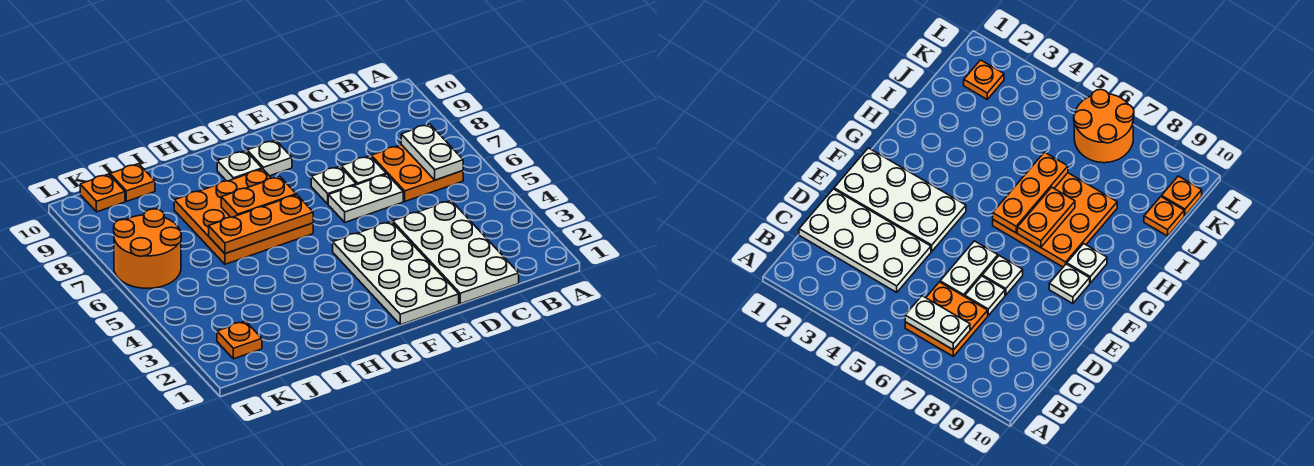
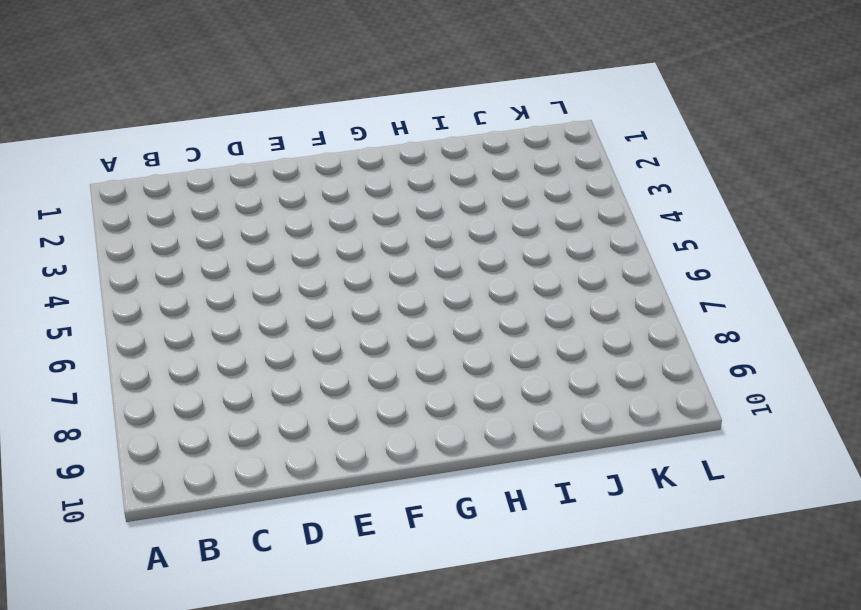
none -> orange 2x2 plate [371,145,463,201]
none -> white 2x4 plate [393,201,519,304]
none -> white 1x2 plate [328,174,403,222]

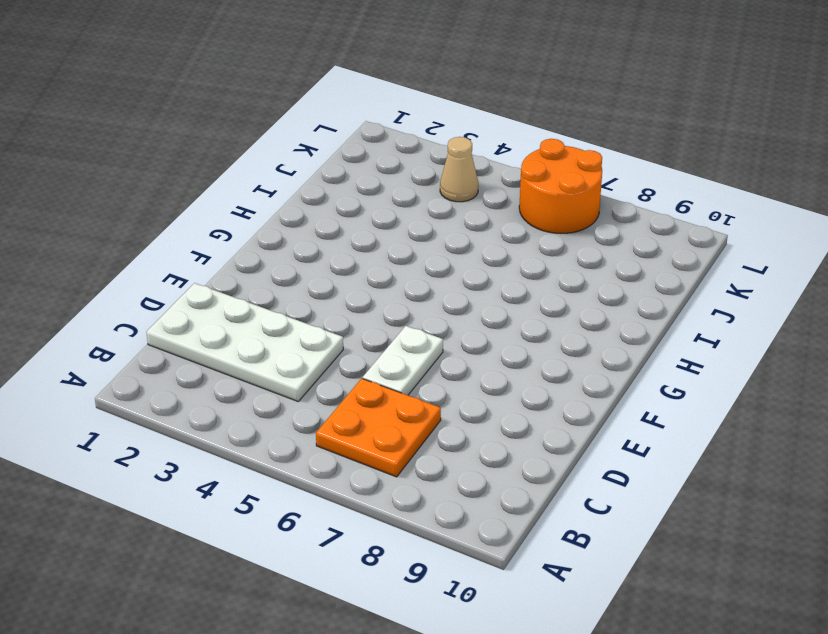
tan 1x1 cone [440,137,478,202] -> none
none -> white 1x1 plate [341,156,386,185]
none -> white 2x4 plate [333,222,459,325]
none -> white 1x1 plate [311,166,356,204]

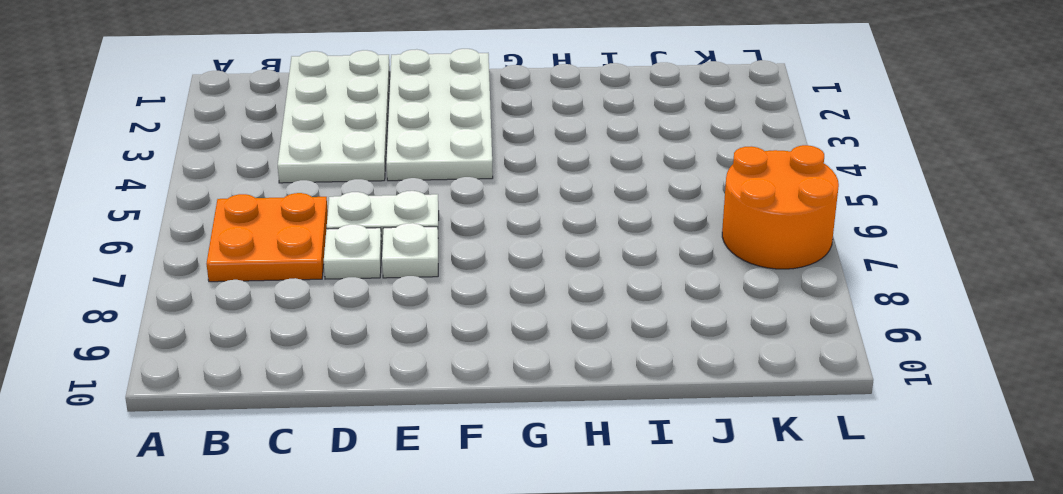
none -> white 1x1 plate [247,140,292,176]
none -> orange 3x3 plate [174,169,313,264]
none -> white 1x1 plate [217,151,262,181]

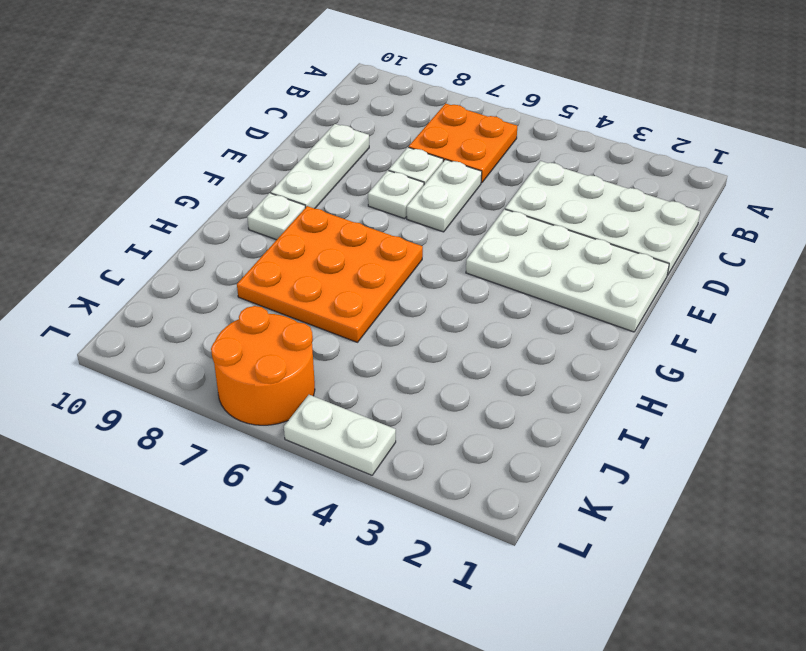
white 1x3 plate [271,124,369,209] -> white 1x1 plate [247,140,292,176]
white 1x2 plate [284,395,396,475] -> white 1x2 plate moved to [401,124,463,180]
none -> orange 1x1 plate [110,164,155,201]
none -> orange 1x1 plate [217,321,262,359]
none -> orange 1x1 plate [80,174,125,212]

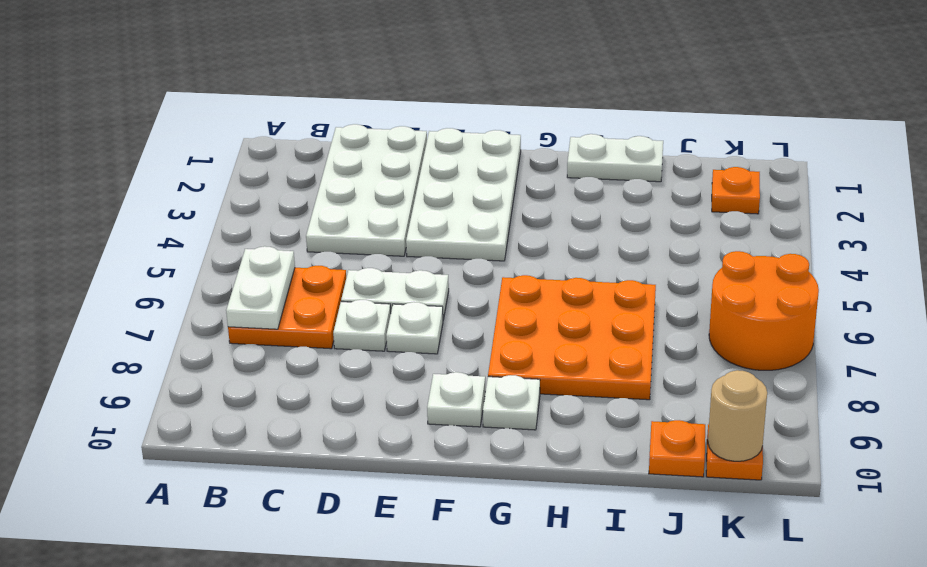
white 1x2 plate [567,134,663,182] -> none
tan 1x1 round brick [708,370,767,461] -> none
none -> orange 1x3 plate [209,195,313,254]
none -> orange 1x2 plate [221,176,296,217]

